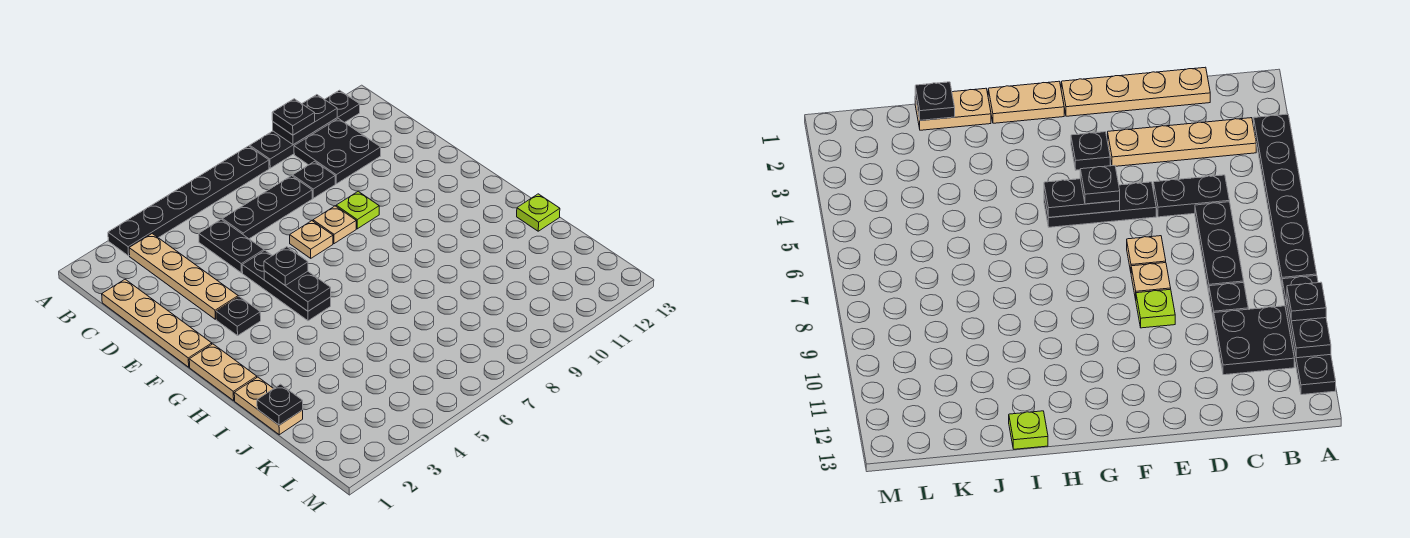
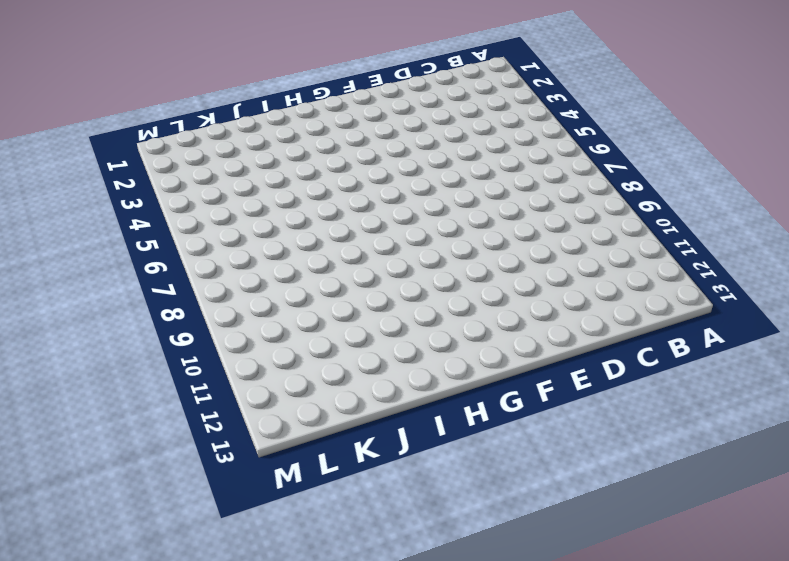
none -> black 1x6 plate [108,146,269,256]
none -> black 1x4 plate [250,90,360,168]
none -> tan 1x4 plate [129,234,238,319]

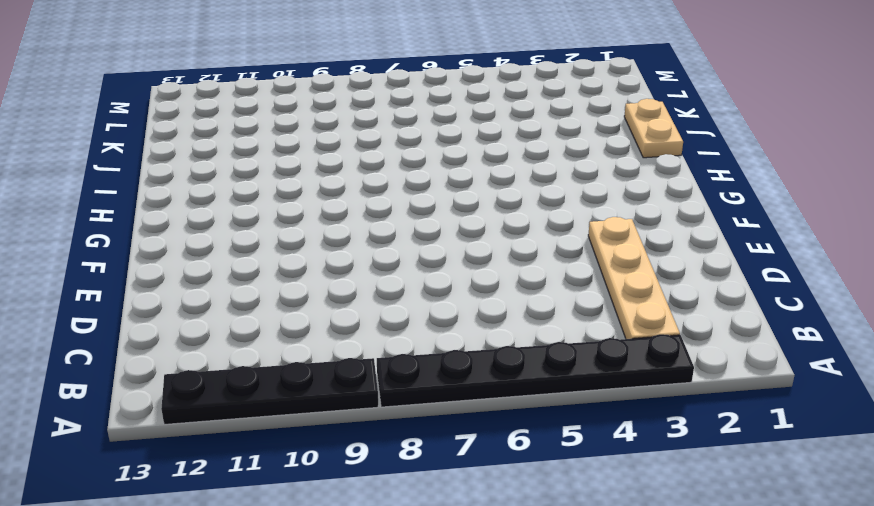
none -> black 2x2 plate [294,119,381,184]
none -> tan 1x4 plate [102,279,212,367]
none -> black 1x2 plate [199,219,264,273]

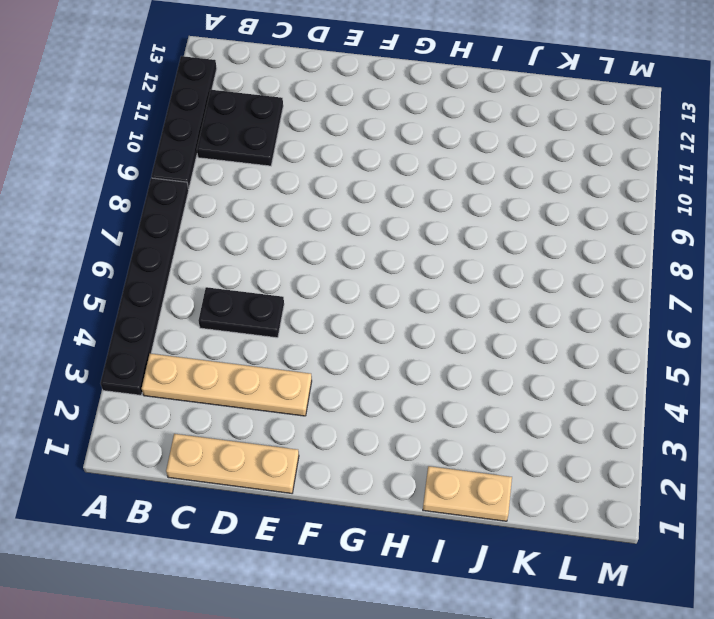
tan 1x3 plate [166,434,299,493] -> tan 1x4 plate [102,279,212,367]
none -> black 1x3 plate [223,176,312,239]
none -> black 1x1 plate [293,161,335,198]
none -> black 1x3 plate [242,251,331,321]

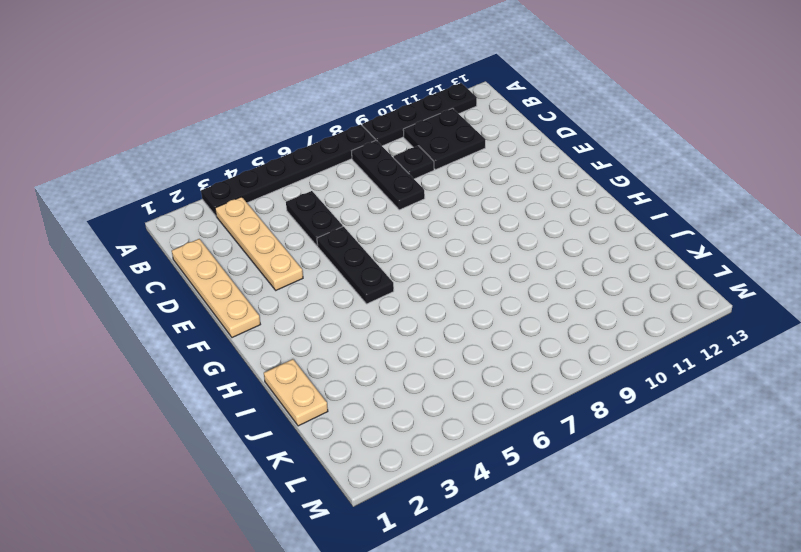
black 1x3 plate [352,140,425,210] -> black 1x3 plate turned to [223,176,312,239]
none -> tan 1x1 plate [290,221,333,258]
none -> tan 1x1 plate [313,206,356,244]
none -> lime 1x1 plate [336,191,379,229]

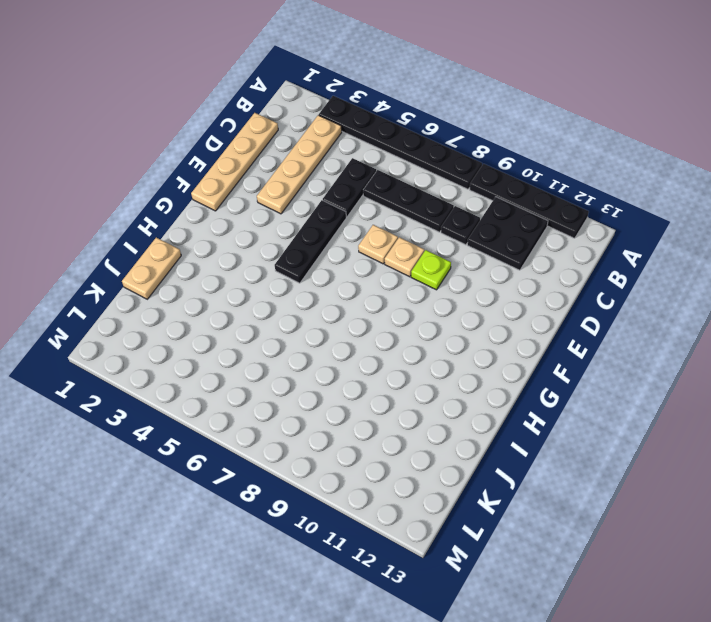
none -> black 1x1 plate [216,297,261,336]
none -> tan 1x2 plate [189,344,257,401]
none -> lime 1x1 plate [517,194,560,231]

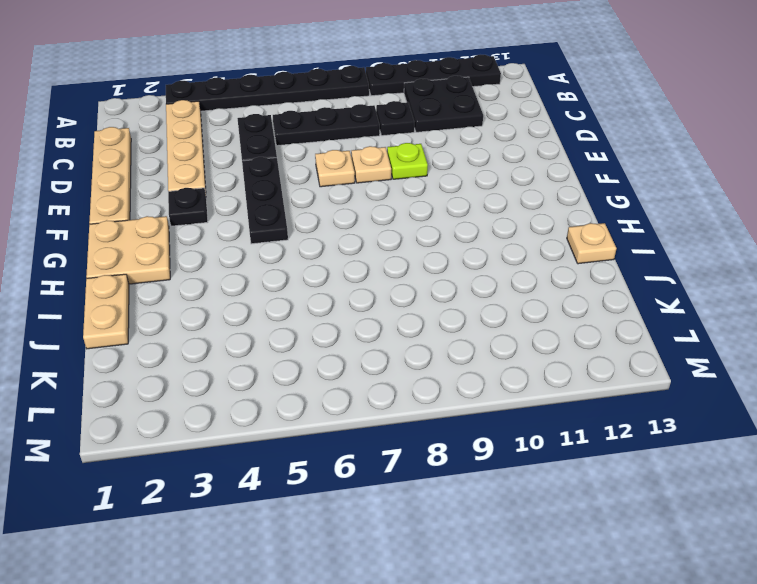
tan 2x2 plate [86,216,170,284] -> tan 1x2 plate [189,344,257,401]
tan 1x1 plate [567,223,616,264] -> lime 1x1 plate [517,194,560,231]
none -> black 1x2 plate [273,95,337,145]
none -> black 1x2 plate [264,271,331,311]
none -> black 1x1 plate [257,384,303,425]

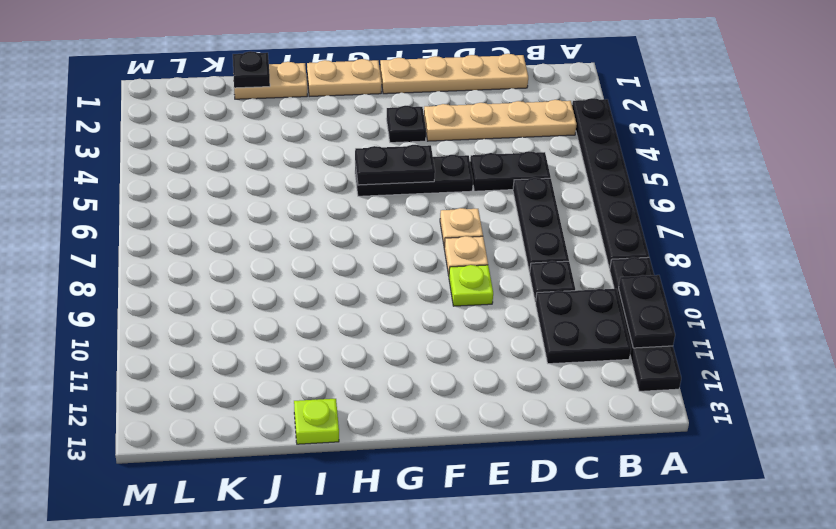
none -> black 1x1 plate [272,99,315,135]
none -> black 1x1 plate [264,247,308,285]

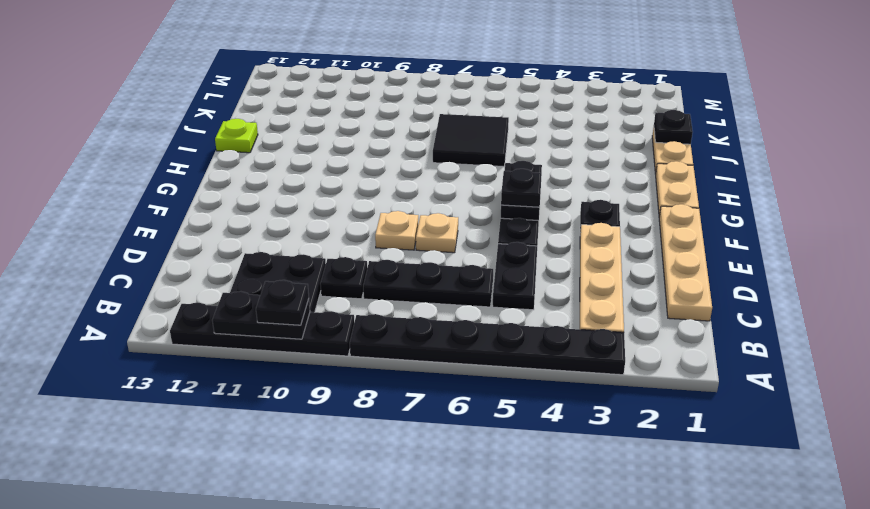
black 2x2 tile [433,114,509,167] -> none
none -> lime 1x1 plate [336,191,379,229]

